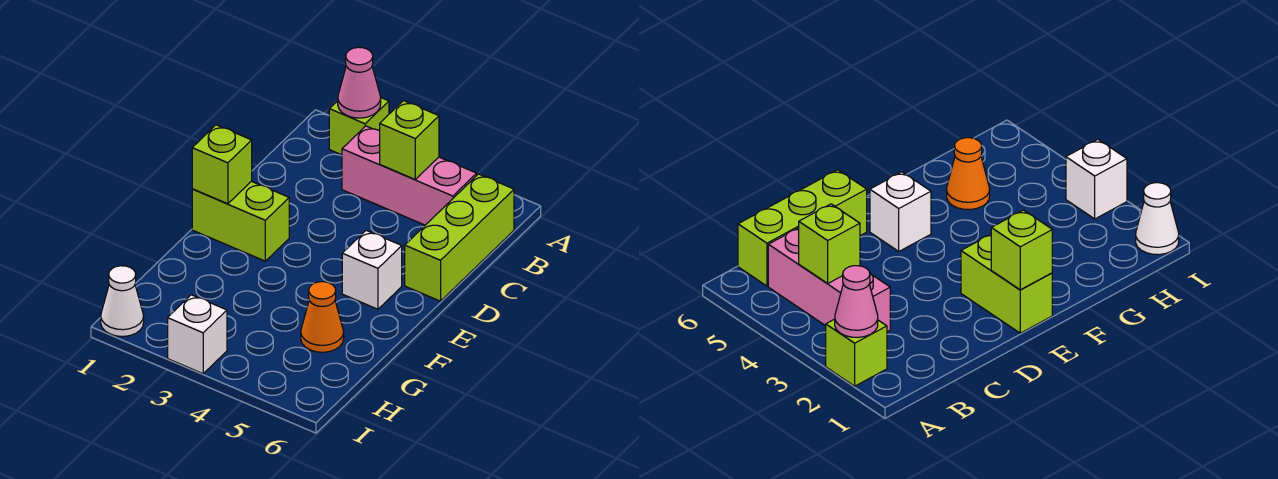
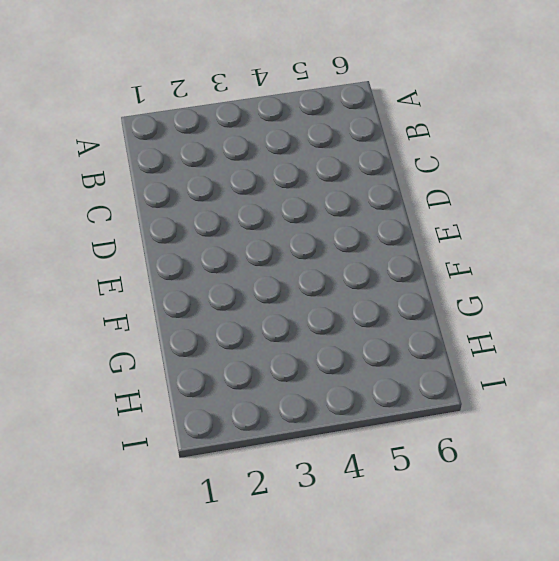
none -> lime 1x1 brick [329,98,389,155]
none -> pink 1x3 brick [342,126,477,225]

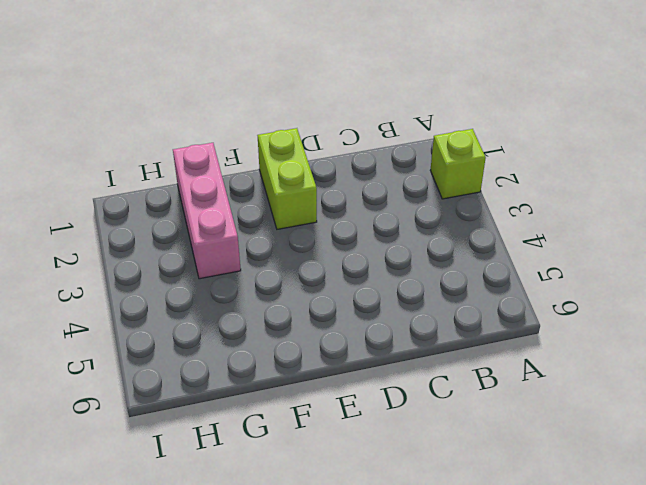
pink 1x3 brick [173,143,241,279] -> pink 1x3 brick moved to [342,126,477,225]
none -> lime 1x3 brick [405,174,514,301]
none -> white 1x1 brick [342,230,402,309]

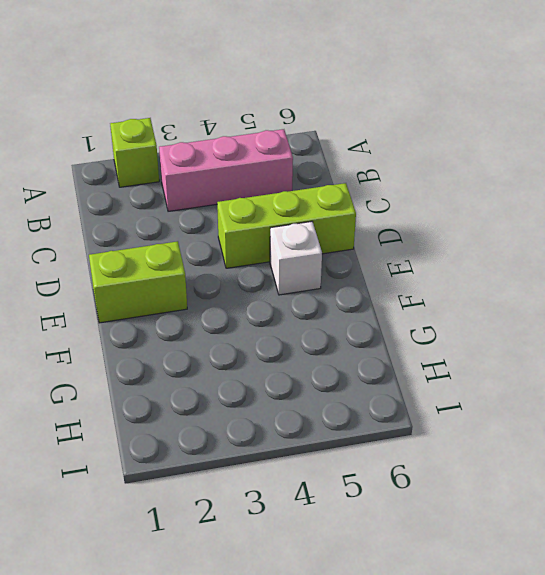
lime 1x3 brick [217,183,356,268] -> lime 1x3 brick turned to [405,174,514,301]
none -> orange 1x1 cone [301,282,344,352]
none -> white 1x1 cone [101,266,144,336]

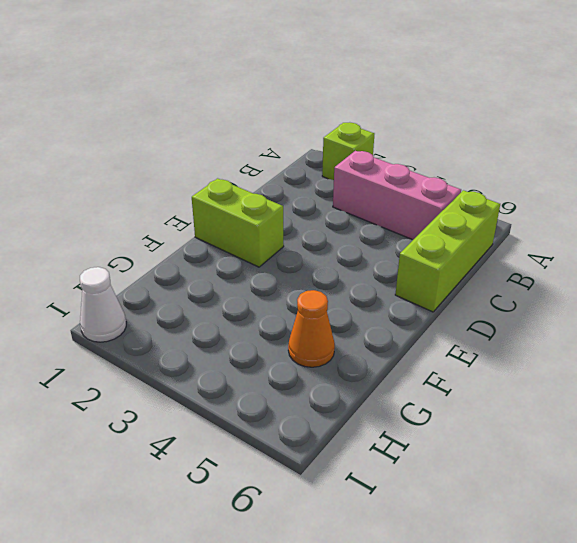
none -> white 1x1 brick [342,230,402,309]
none -> white 1x1 brick [168,295,227,374]

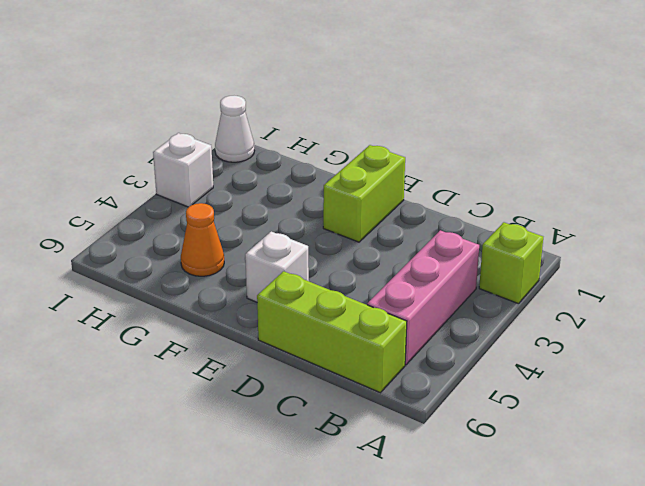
none -> pink 1x1 cone [338,47,381,118]
none -> lime 1x1 brick [380,101,439,179]

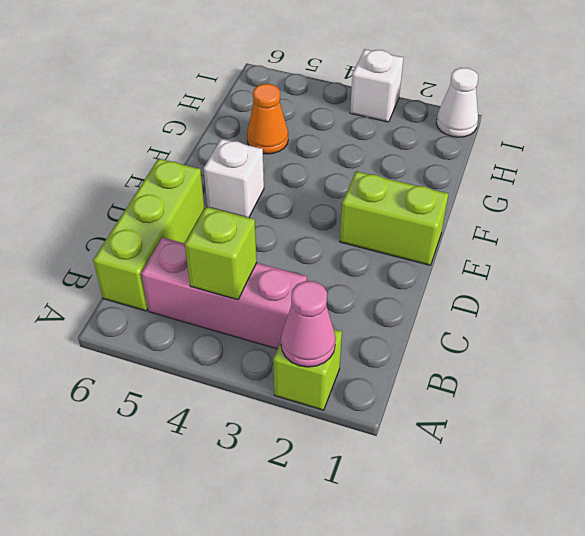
none -> lime 1x1 brick [192,125,252,204]

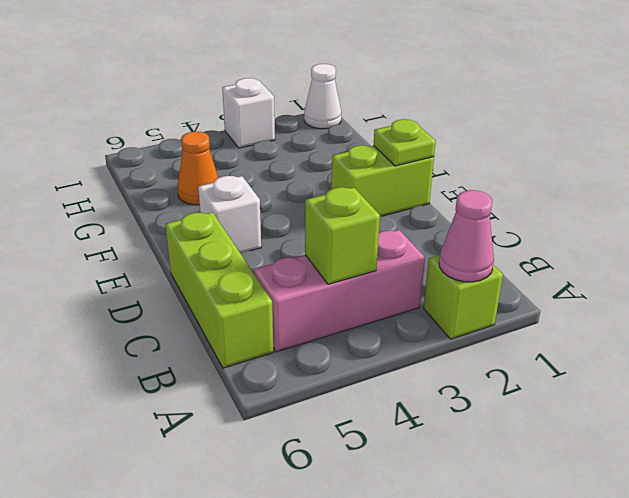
lime 1x1 plate [374,119,436,166] -> lime 1x1 brick [192,125,252,204]

